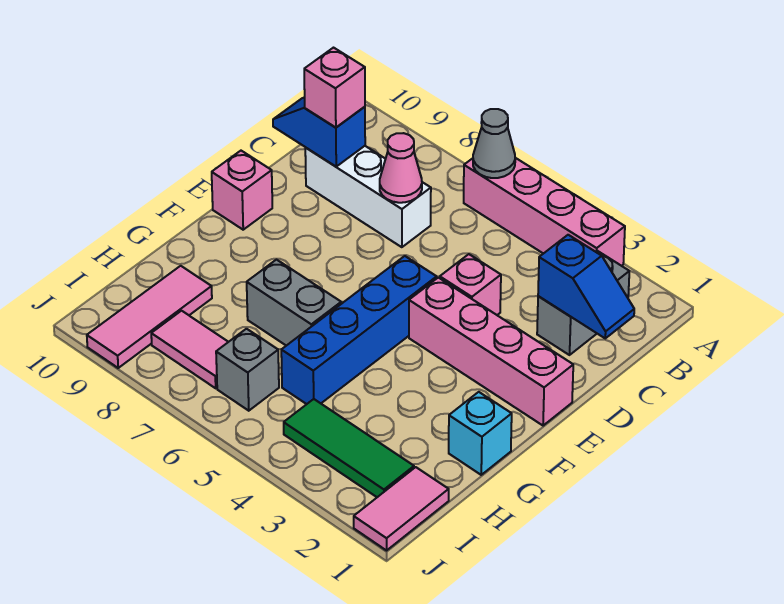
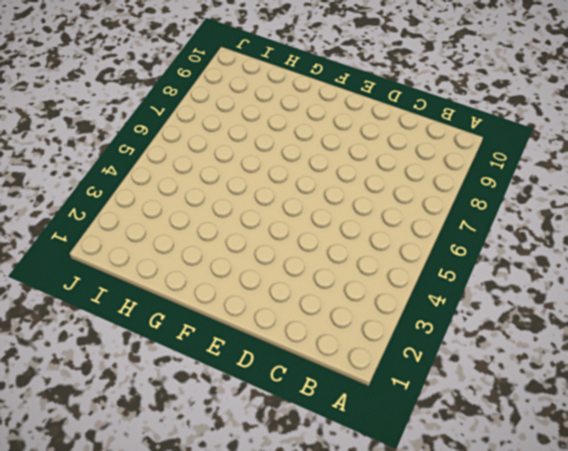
none -> pink 1x4 brick [464,158,625,266]
none -> grey 1x2 brick [537,251,629,355]
none -> white 1x3 brick [305,146,431,247]

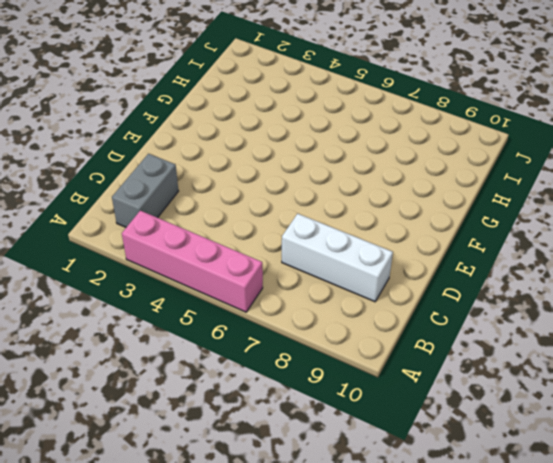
none -> pink 1x1 brick [440,254,501,315]
none -> pink 1x4 brick [409,278,573,426]
none -> blue 1x4 brick [281,256,437,404]

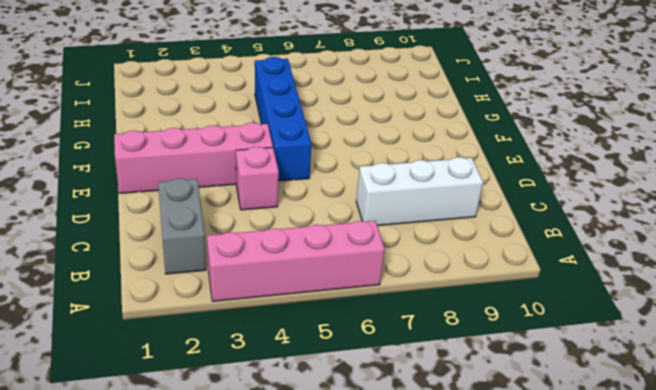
none -> pink 1x1 brick [212,151,272,230]
none -> cyan 1x1 brick [449,392,512,475]
none -> grey 1x2 brick [247,260,341,346]

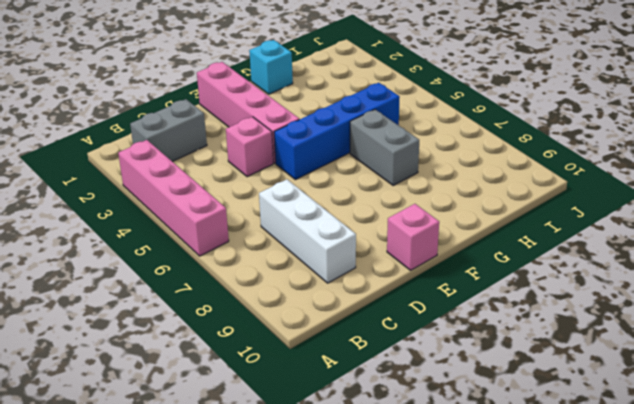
none -> pink 1x3 tile [87,266,212,368]
none -> pink 1x2 tile [354,467,449,550]
none -> green 1x3 tile [284,399,414,497]

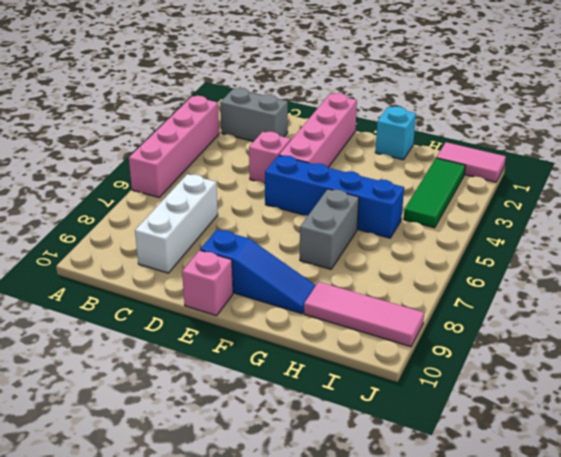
blue 1x3 slope [200,229,316,314] -> none
none -> grey 1x1 brick [216,329,279,411]
none -> pink 1x2 tile [151,311,228,388]
none -> grey 1x1 cone [473,109,515,178]

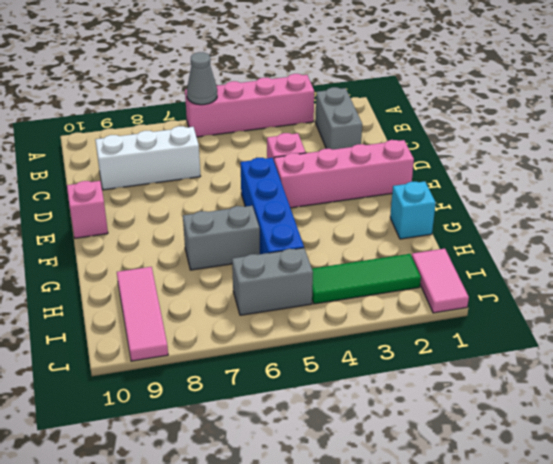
grey 1x2 brick [232,248,313,315] -> grey 1x1 brick [216,329,279,411]
none -> pink 1x2 tile [151,311,228,388]
none -> blue 1x2 slope [538,235,634,338]
none -> pink 1x1 cone [380,133,422,203]

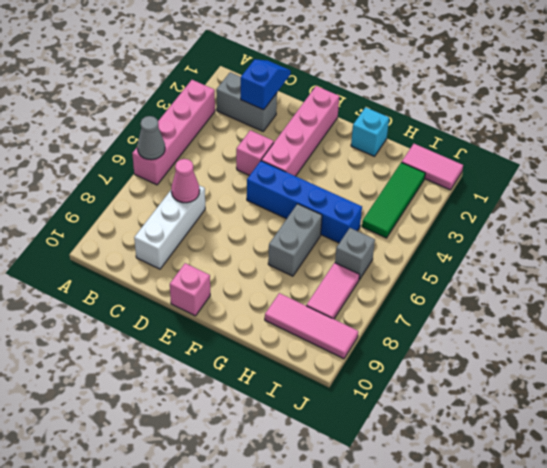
none -> blue 1x2 slope [273,97,365,167]
none -> pink 1x1 brick [304,48,365,127]

